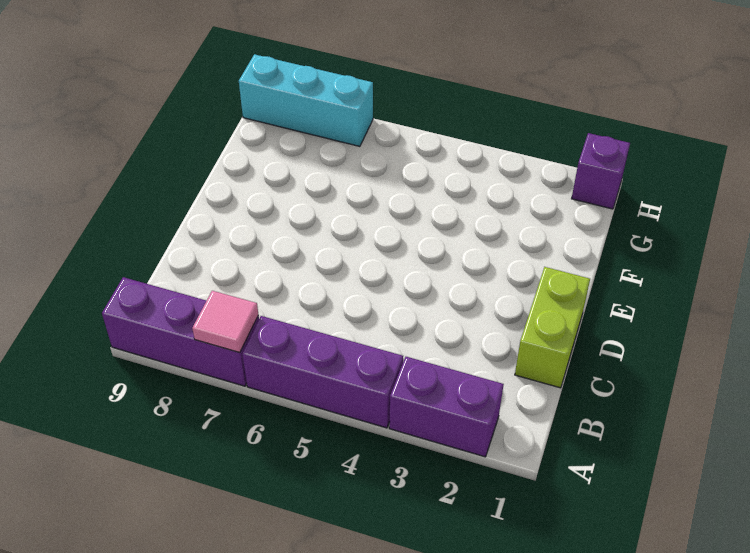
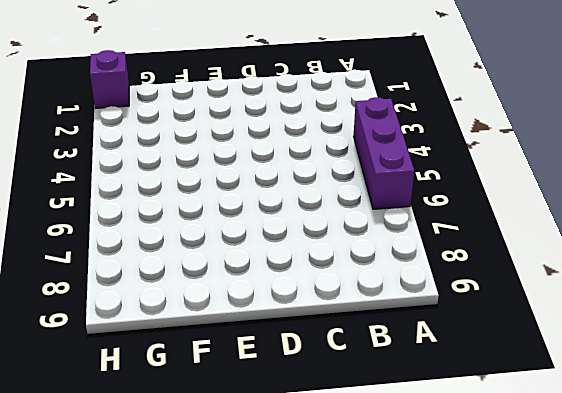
none -> purple 1x2 brick [389,357,504,457]
none -> purple 1x3 brick [102,277,259,386]

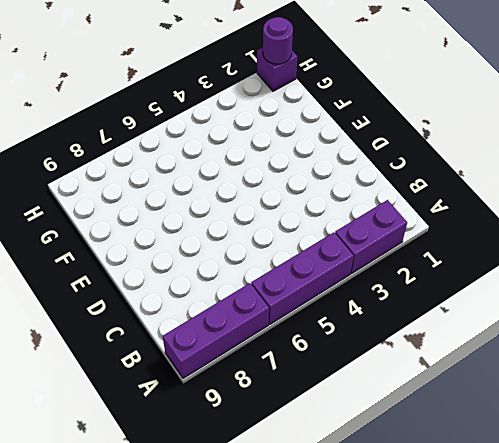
purple 1x1 round brick [263,17,293,64] -> none
none -> lime 1x2 brick [515,267,590,388]
none -> cyan 1x3 brick [239,54,373,146]

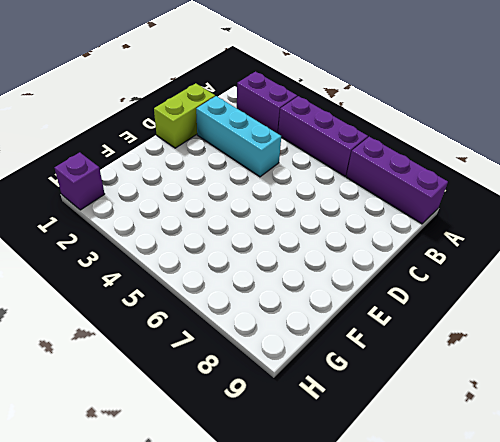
cyan 1x3 brick [196,96,281,177] -> cyan 1x3 brick moved to [239,54,373,146]
none -> pink 1x1 tile [192,291,258,353]

